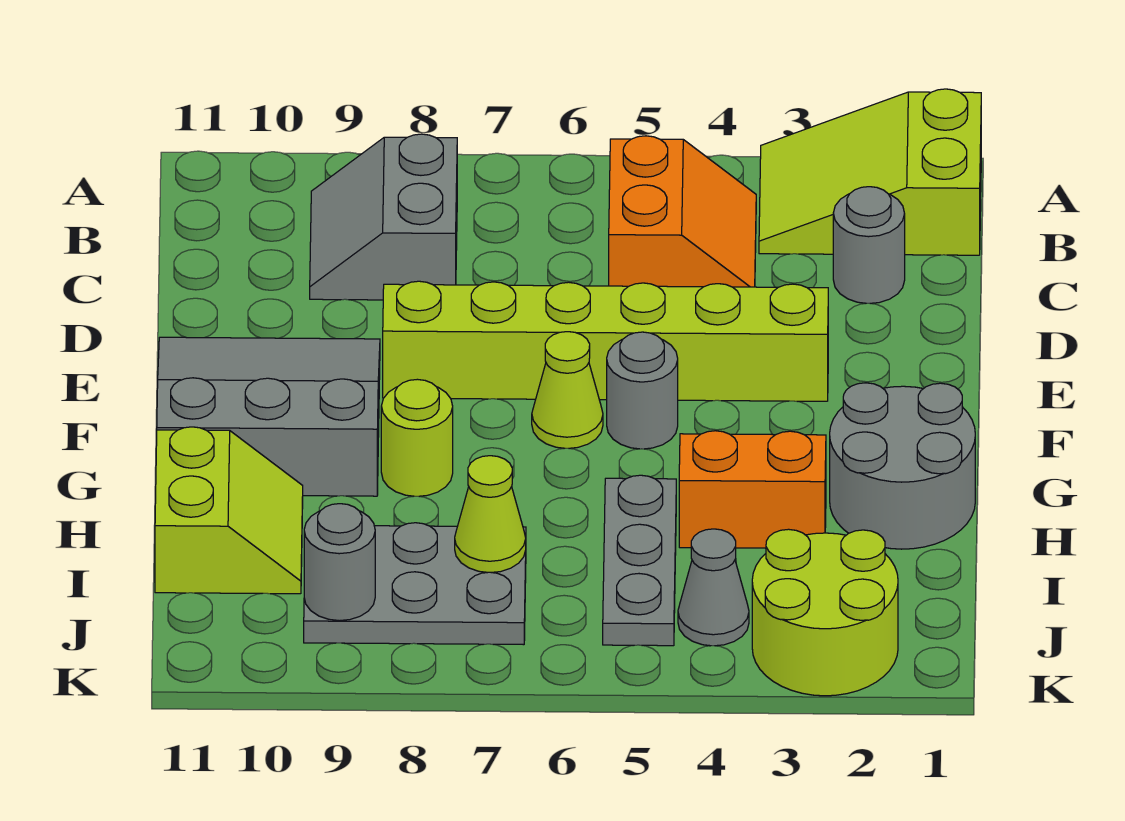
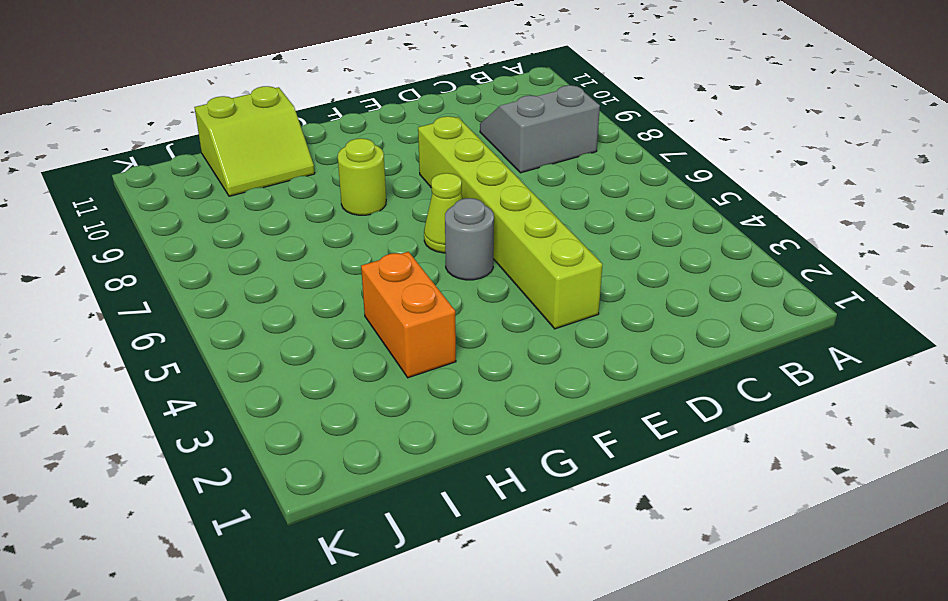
none -> lime 2x3 slope [759,89,981,255]
none -> orange 2x2 slope [609,136,756,287]
none -> grey 1x1 round brick [833,187,905,303]

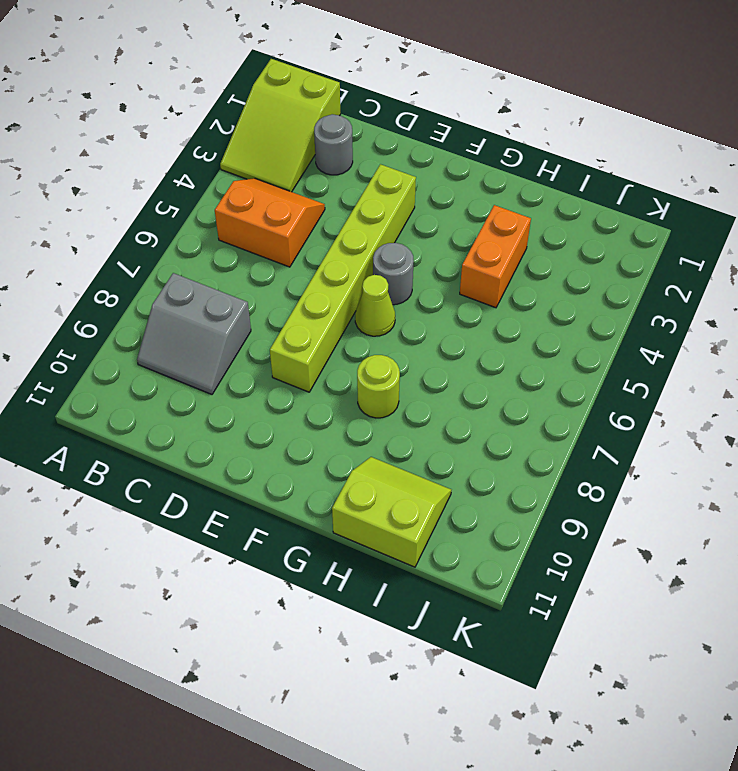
none -> grey 3x3 slope [157,337,380,496]
none -> grey 2x2 round brick [830,383,975,549]
none -> grey 1x3 plate [603,475,676,646]

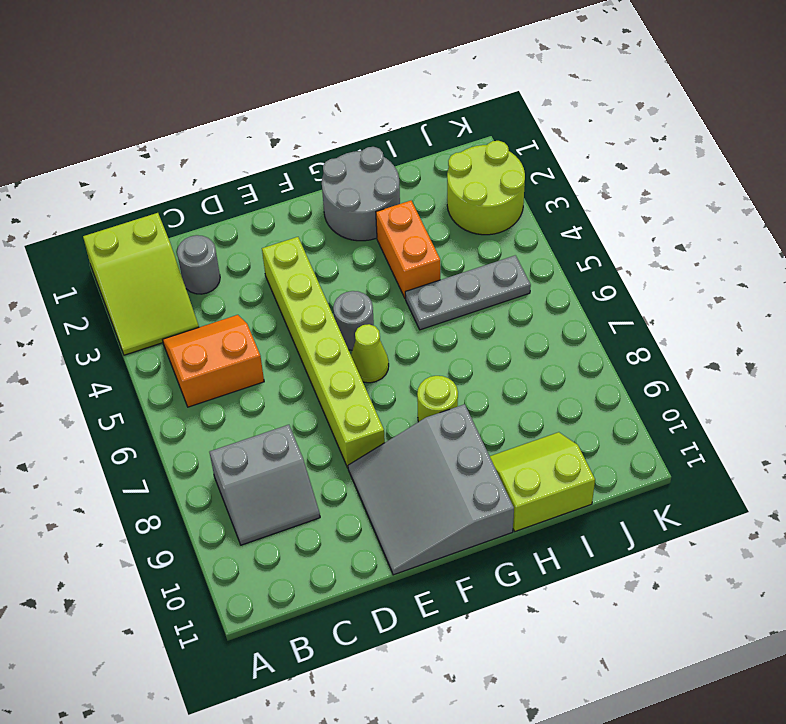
none -> grey 2x3 plate [304,523,526,645]
none -> grey 1x1 cone [678,529,749,646]
none -> lime 1x1 cone [455,456,526,572]

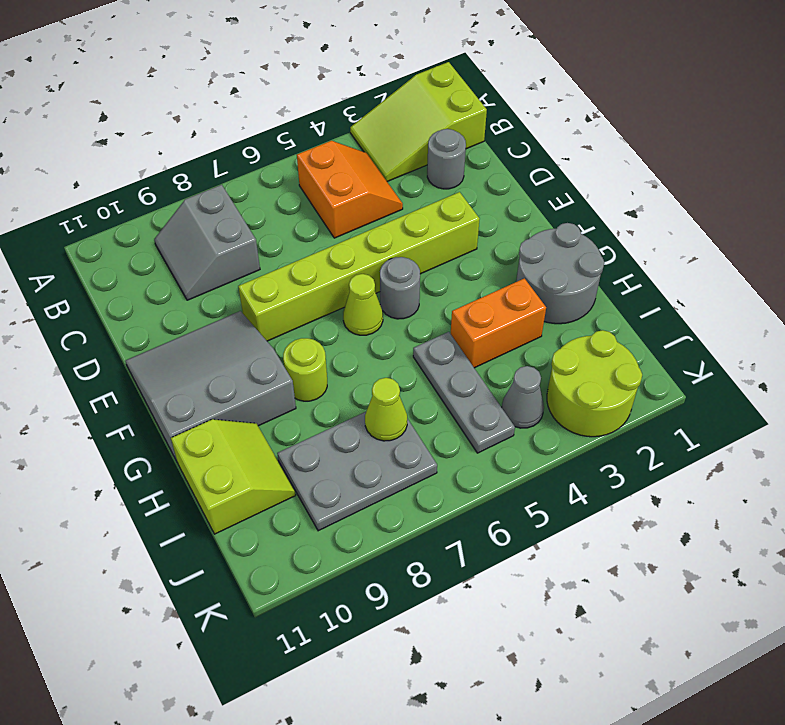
none -> grey 1x1 round brick [304,504,375,621]

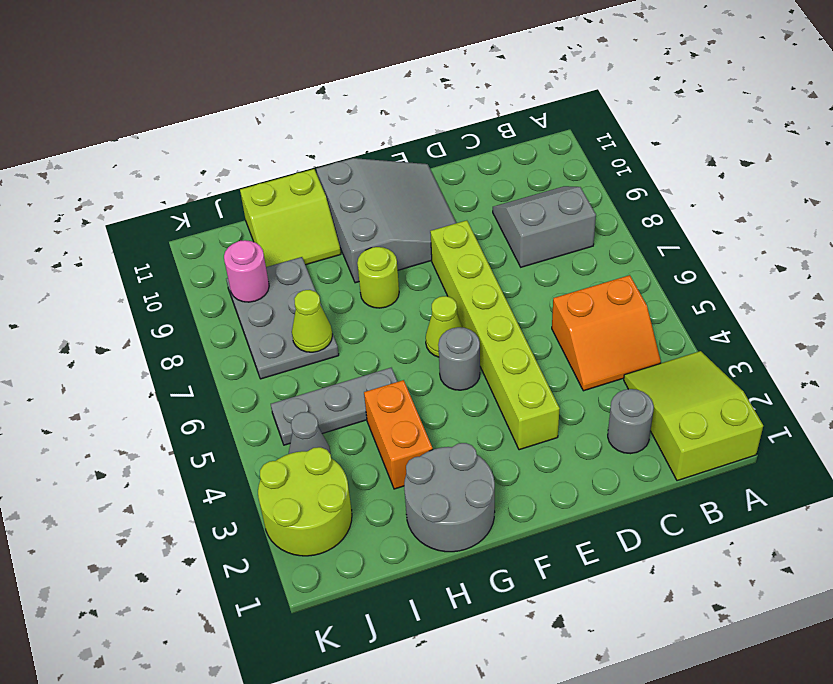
pink 1x1 round brick [224,240,269,302] -> grey 1x1 round brick [304,504,375,621]

